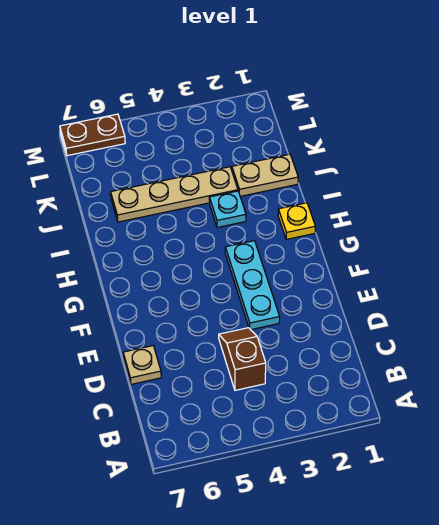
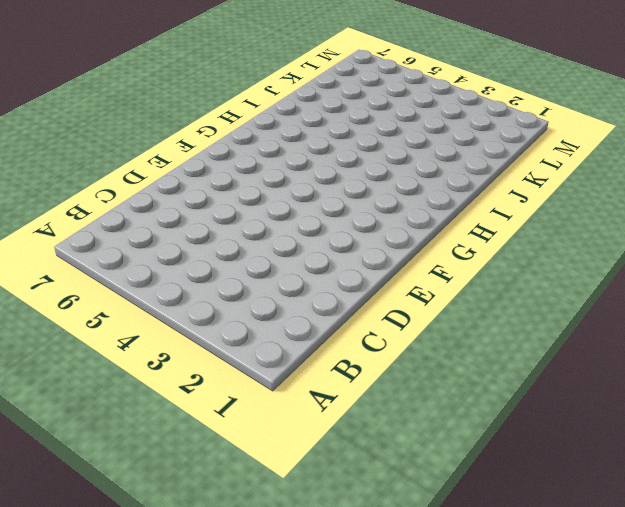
none -> brown 1x2 slope [219,328,266,390]
none -> tan 1x1 plate [123,346,161,384]

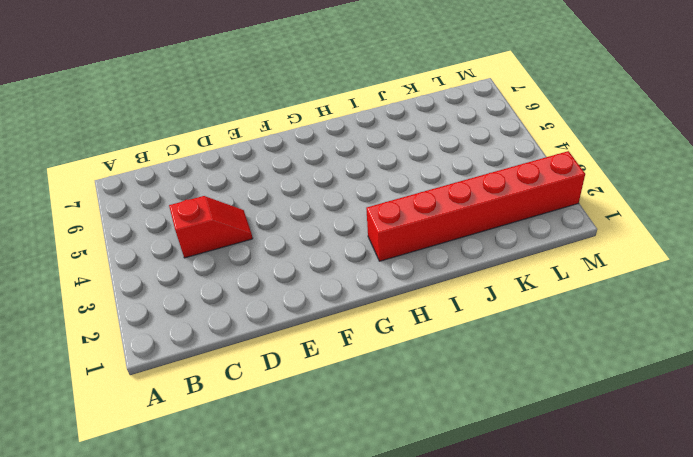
red 1x2 slope [169,196,253,258] -> brown 1x2 slope [219,328,266,390]
red 1x6 brick [366,151,585,261] -> tan 1x2 plate [232,154,298,196]
none -> tan 1x1 plate [123,346,161,384]
none -> cyan 1x3 plate [225,241,280,330]

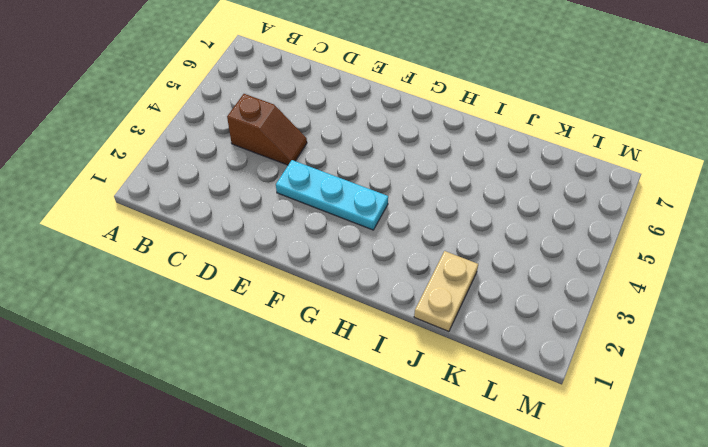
none -> tan 1x1 plate [123,346,161,384]
none -> yellow 1x1 plate [278,203,315,240]

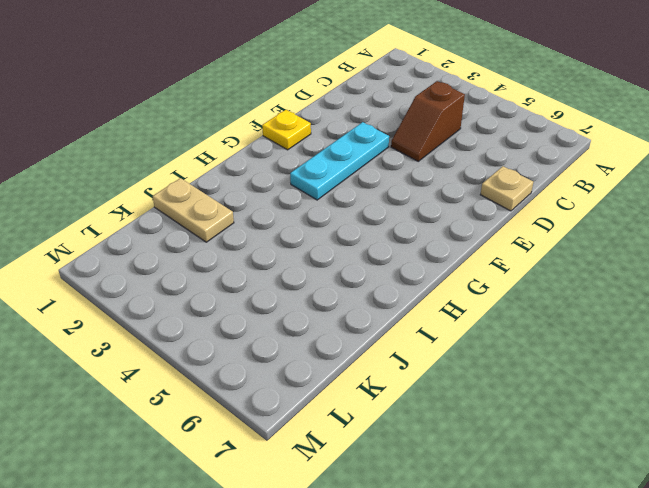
yellow 1x1 plate [262,110,311,150] -> yellow 1x1 plate moved to [278,203,315,240]
none -> cyan 1x1 plate [209,191,246,228]
none -> tan 1x4 plate [111,167,238,222]

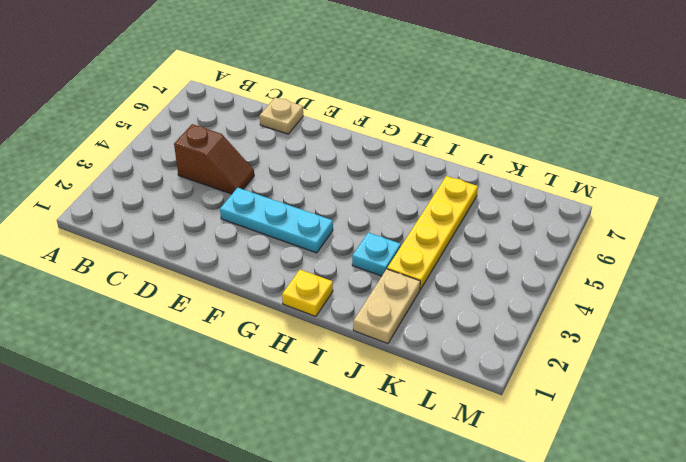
yellow 1x4 plate [387,176,478,290] -> tan 1x4 plate [111,167,238,222]
none -> brown 1x2 plate [60,114,125,156]

